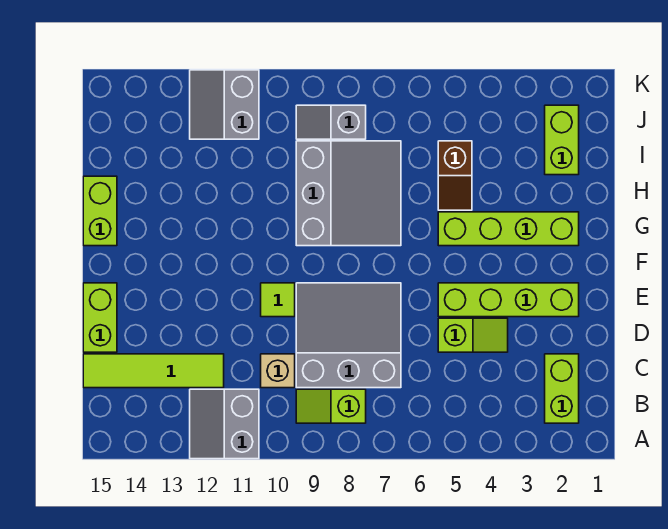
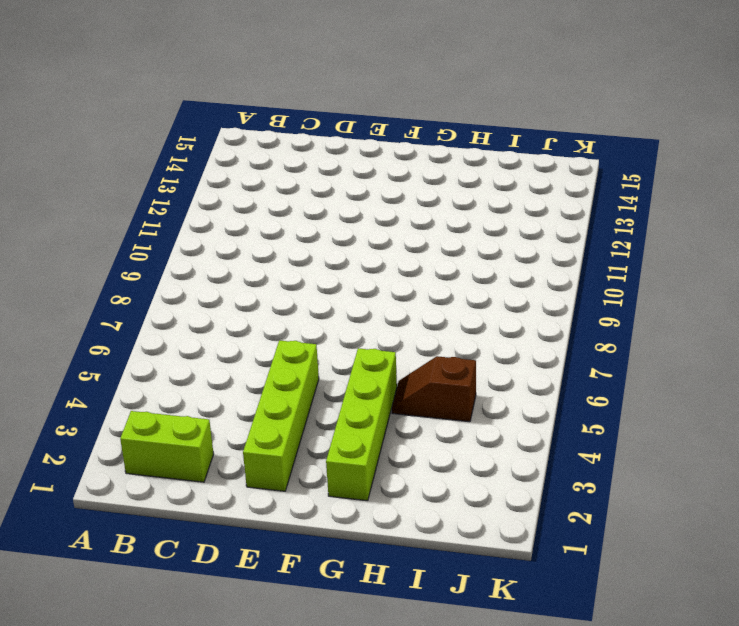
none -> grey 2x2 slope [190,389,259,459]
none -> lime 1x2 slope [296,389,366,423]
none -> grey 3x3 slope [296,283,401,388]

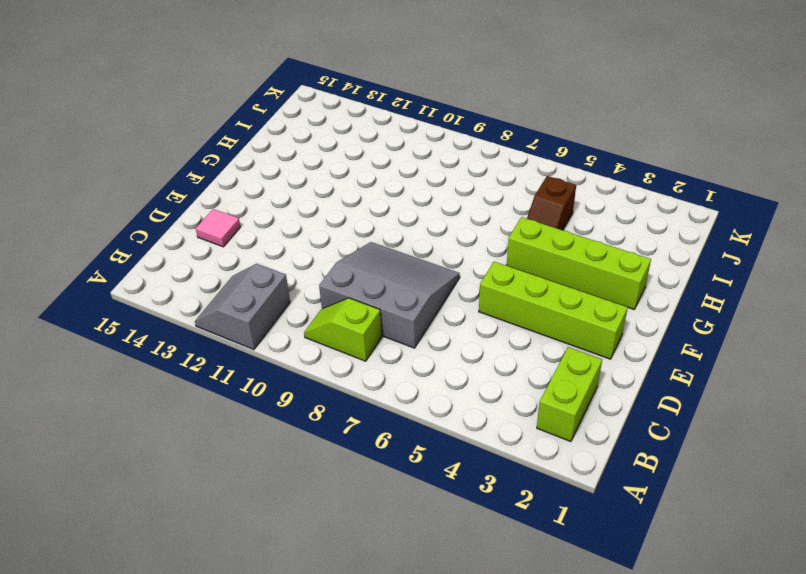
pink 1x1 tile [196,209,240,247] -> none
none -> tan 1x1 brick [261,354,295,388]
none -> lime 1x4 tile [83,354,224,388]
none -> lime 1x2 slope [438,318,508,352]

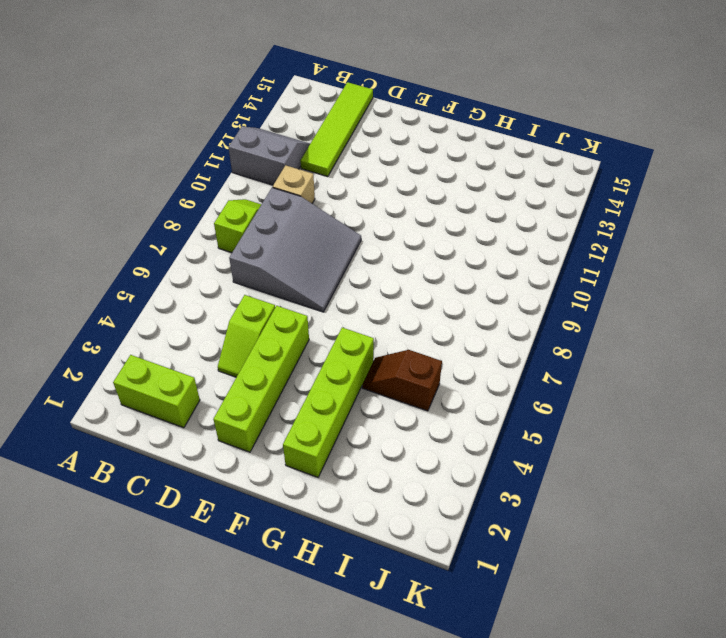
none -> lime 1x2 brick [83,283,117,352]
none -> lime 1x1 tile [261,283,295,317]
none -> grey 3x3 slope [296,141,401,246]

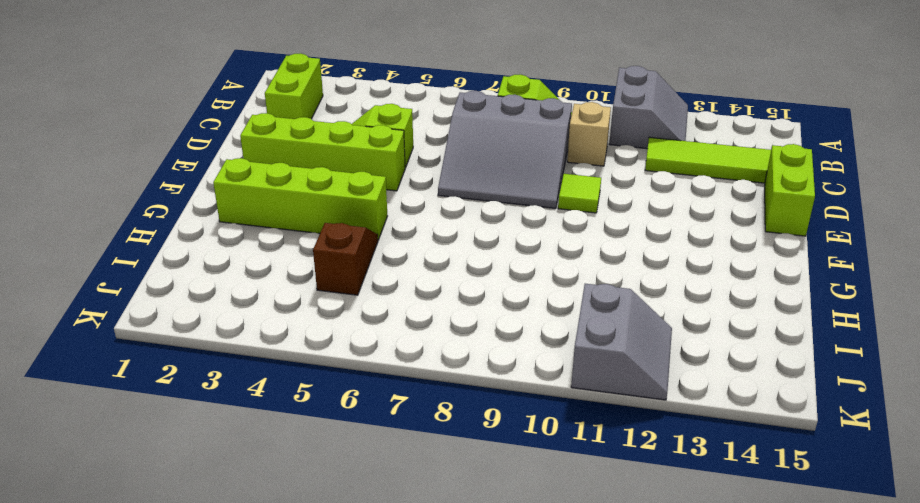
none -> grey 3x3 slope [296,141,401,246]
none -> lime 1x2 brick [83,176,117,246]
none -> lime 1x2 brick [545,105,579,175]

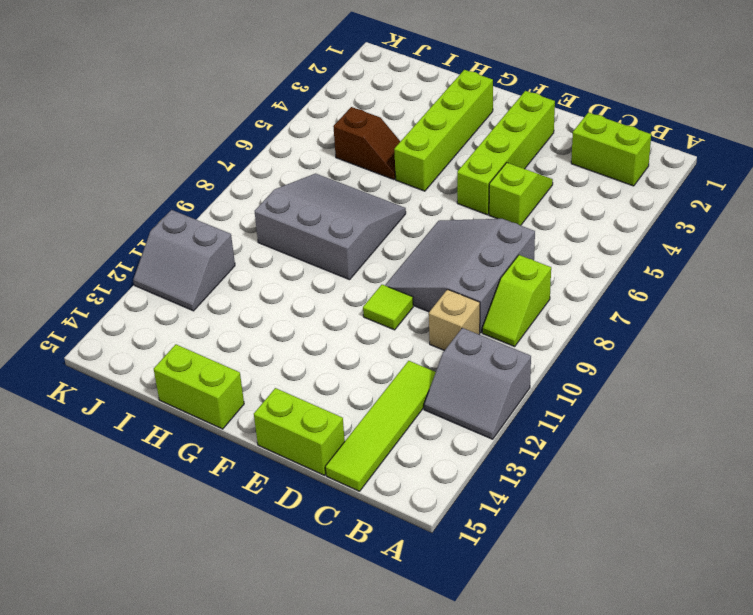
none -> lime 1x2 brick [545,105,579,175]
none -> grey 1x2 slope [296,105,366,139]

